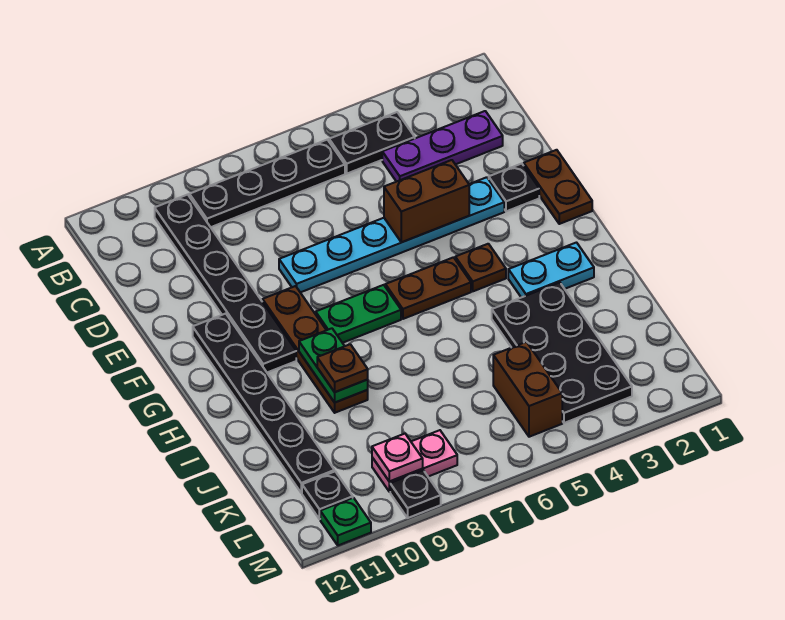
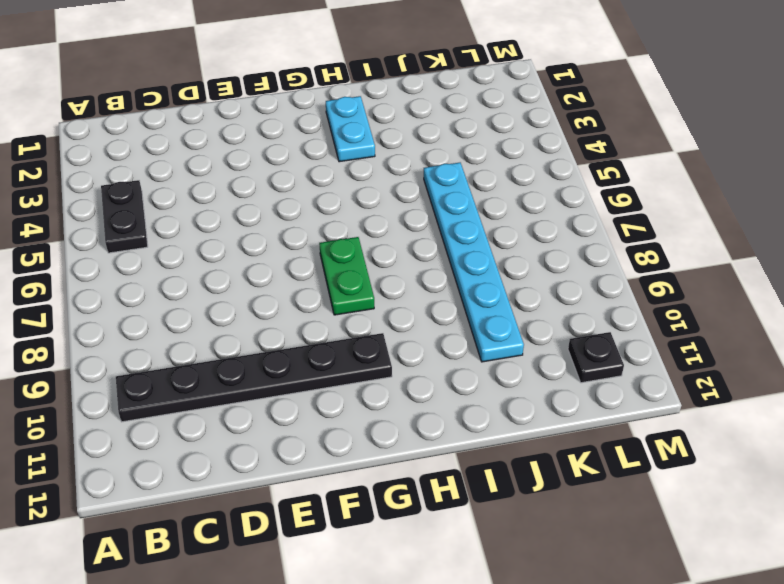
cyan 1x6 plate [424,163,524,362] -> cyan 1x6 plate moved to [279,177,504,292]
none -> black 1x4 plate [189,140,345,227]
none -> purple 1x3 plate [382,111,503,182]
none -> brown 1x2 plate [524,150,592,224]

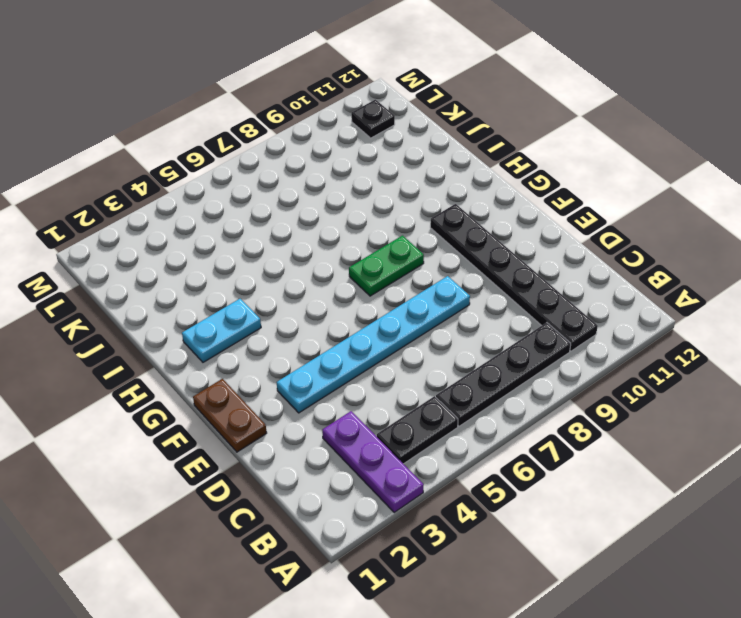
purple 1x3 plate [322,411,424,513] -> purple 1x3 plate turned to [382,111,503,182]
none -> black 1x1 plate [489,164,539,211]
none -> brown 1x4 plate [262,286,368,413]
none -> black 1x6 plate [193,314,334,493]

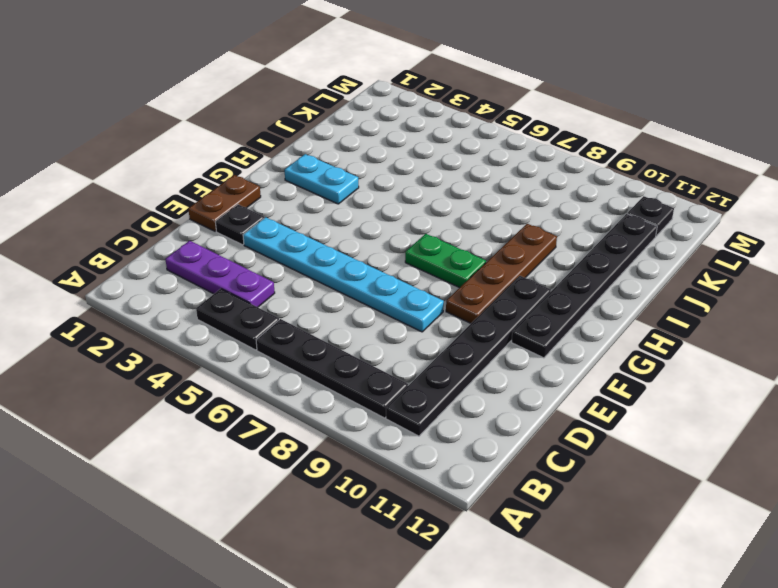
none -> brown 1x1 plate [455,244,506,291]
none -> brown 1x2 plate [385,257,471,319]
none -> black 2x4 plate [492,283,632,423]

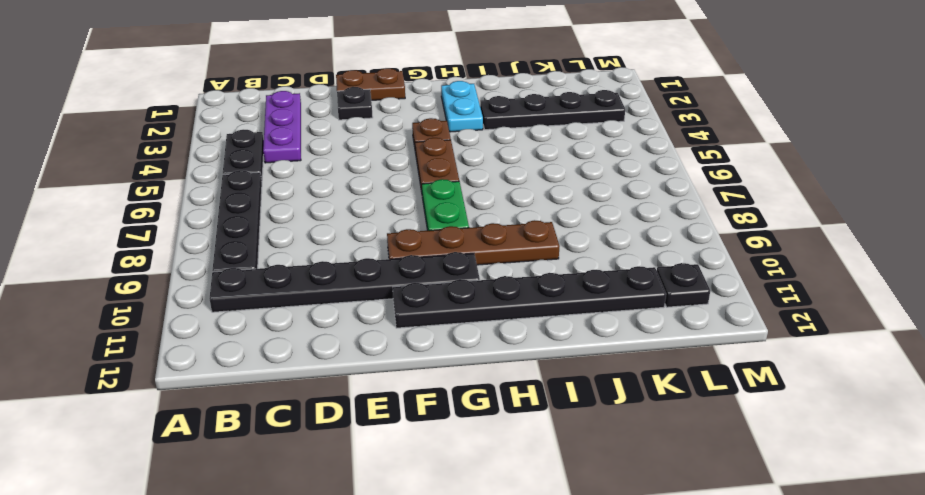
black 1x4 plate [480,90,625,130] -> black 2x4 plate [492,283,632,423]
none -> cyan 1x6 plate [279,177,504,292]
none -> brown 1x2 brick [493,342,562,437]
none -> pink 1x2 plate [372,430,457,492]

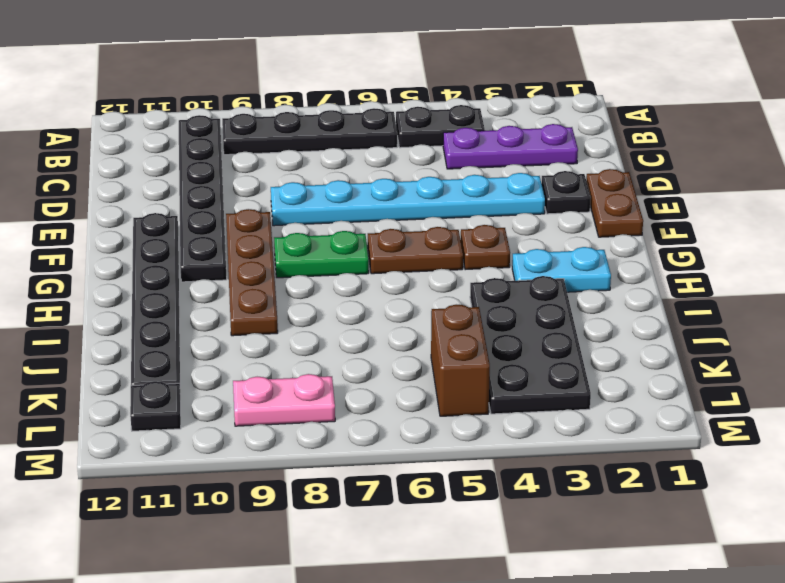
none -> black 1x1 plate [390,470,441,518]
none -> green 1x1 plate [320,498,371,545]
none -> brown 1x2 brick [384,160,469,242]

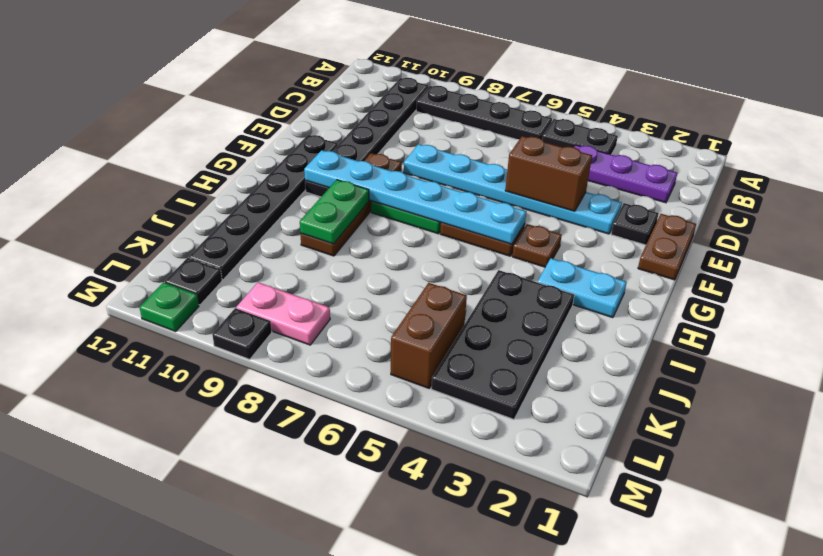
cyan 1x6 plate [304,150,526,244] -> none
none -> pink 1x1 plate [372,434,423,482]
none -> brown 1x1 plate [317,344,368,392]

